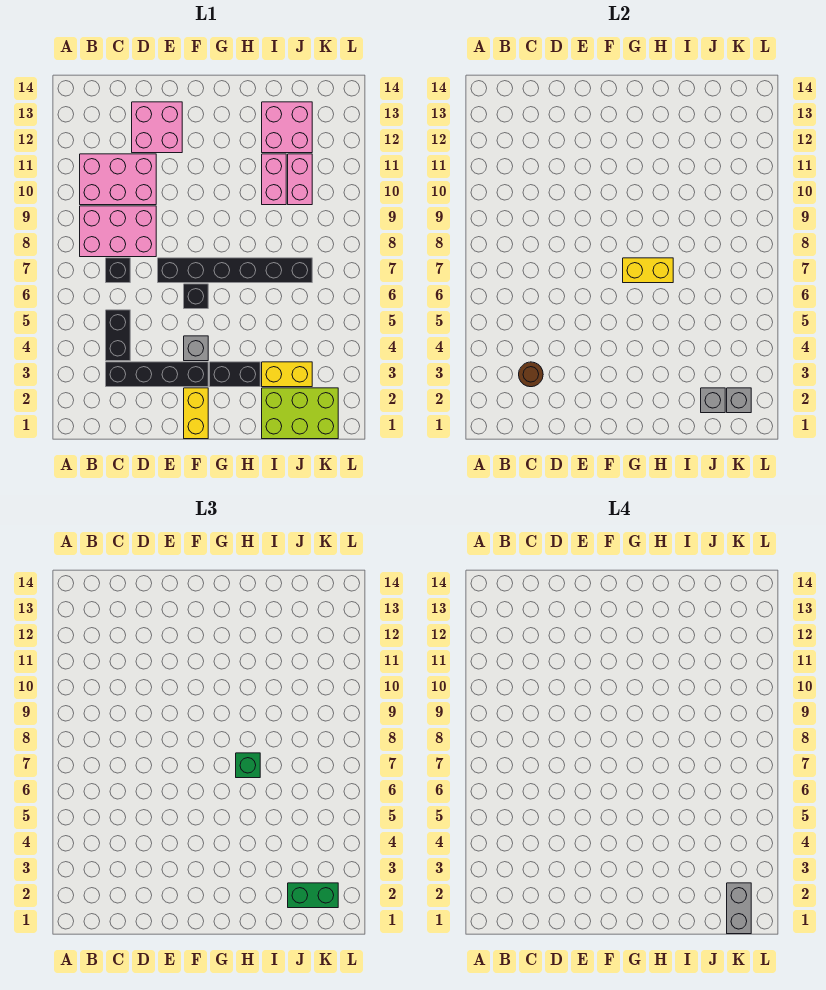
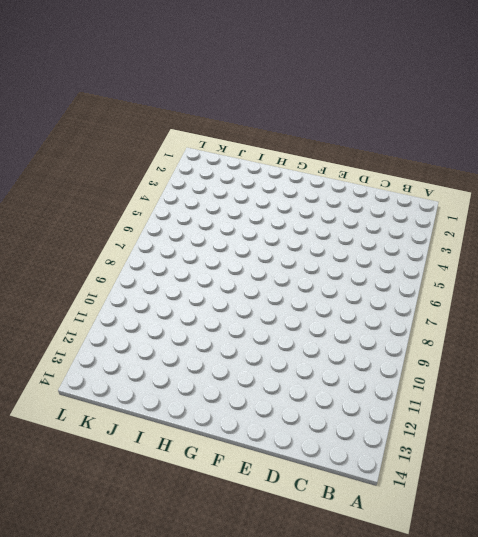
none -> pink 2x3 brick [80,206,156,257]
none -> pink 2x3 brick [80,154,156,205]
none -> black 1x4 brick [106,362,208,387]

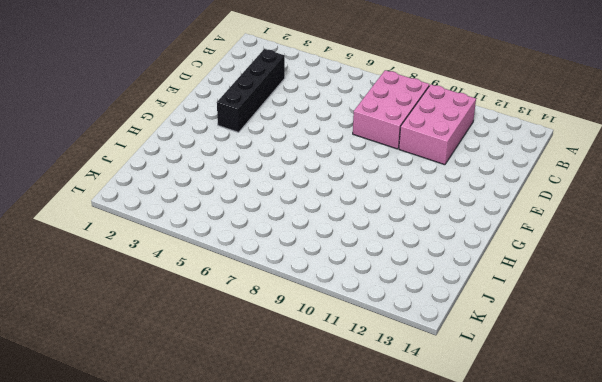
none -> black 1x2 brick [106,310,130,361]
none -> black 1x1 brick [106,258,130,283]
none -> pink 2x2 brick [132,102,182,153]

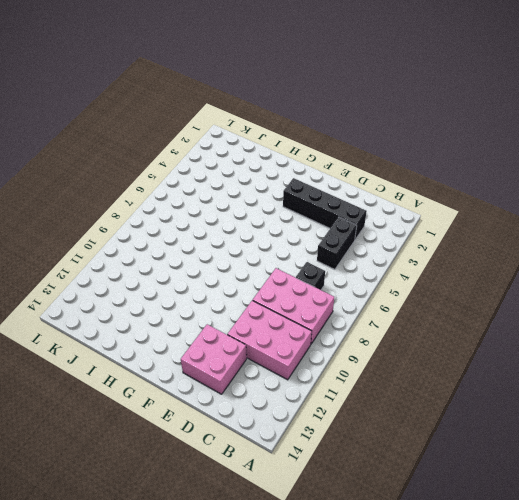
none -> black 1x6 brick [158,258,312,283]
none -> yellow 1x2 brick [184,388,208,439]
none -> grey 1x1 brick [184,336,208,361]

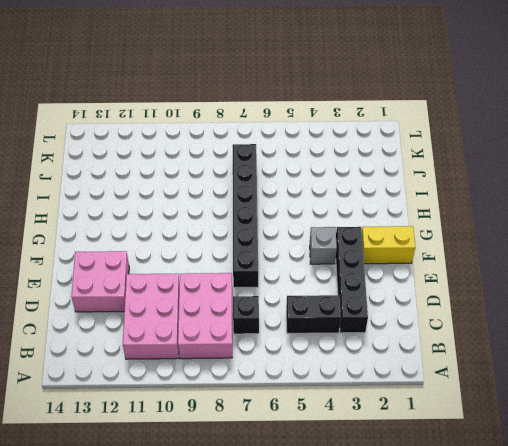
none -> black 1x1 brick [184,284,208,309]
none -> black 1x2 brick [210,362,260,387]
none -> lime 2x3 brick [262,388,338,439]

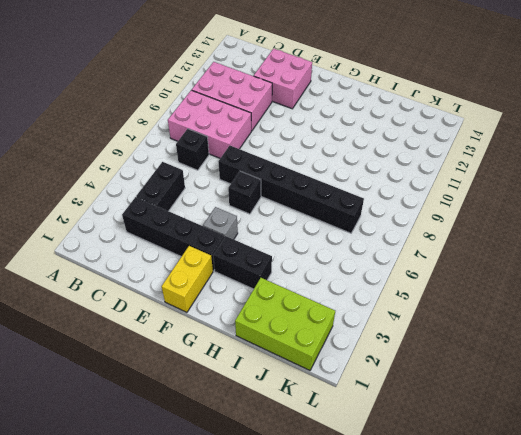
none -> yellow 1x2 brick [262,362,312,387]
none -> pink 1x2 brick [262,154,286,205]
none -> pink 2x2 brick [262,102,312,153]

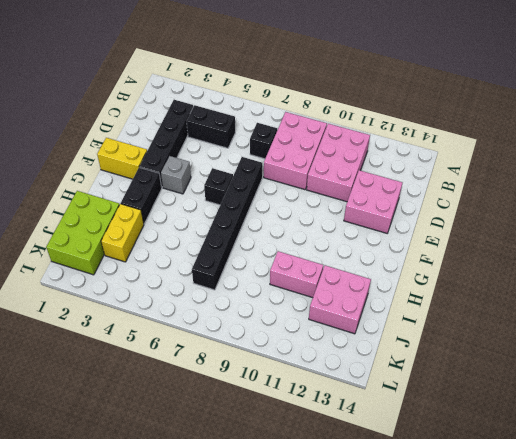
none -> pink 1x2 brick [288,154,312,205]
none -> brown 1x1 round brick [519,362,543,387]
none -> yellow 1x2 brick [623,258,673,283]

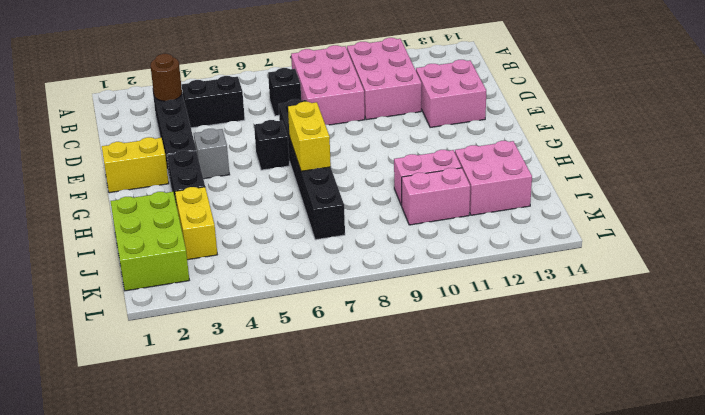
none -> grey 1x1 brick [701,388,725,413]
none -> grey 1x1 brick [727,388,751,413]
none -> green 1x1 brick [236,753,260,778]

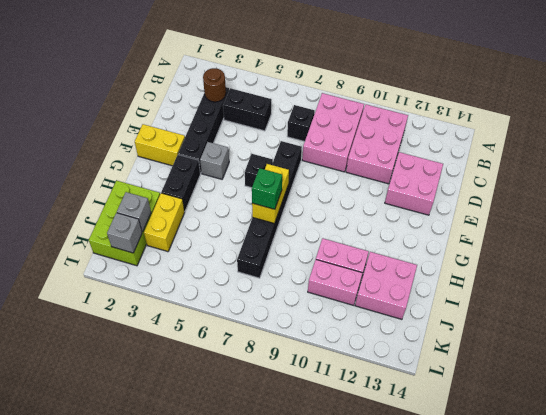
none -> green 1x2 brick [288,883,338,908]
none -> grey 1x2 brick [727,883,751,934]

